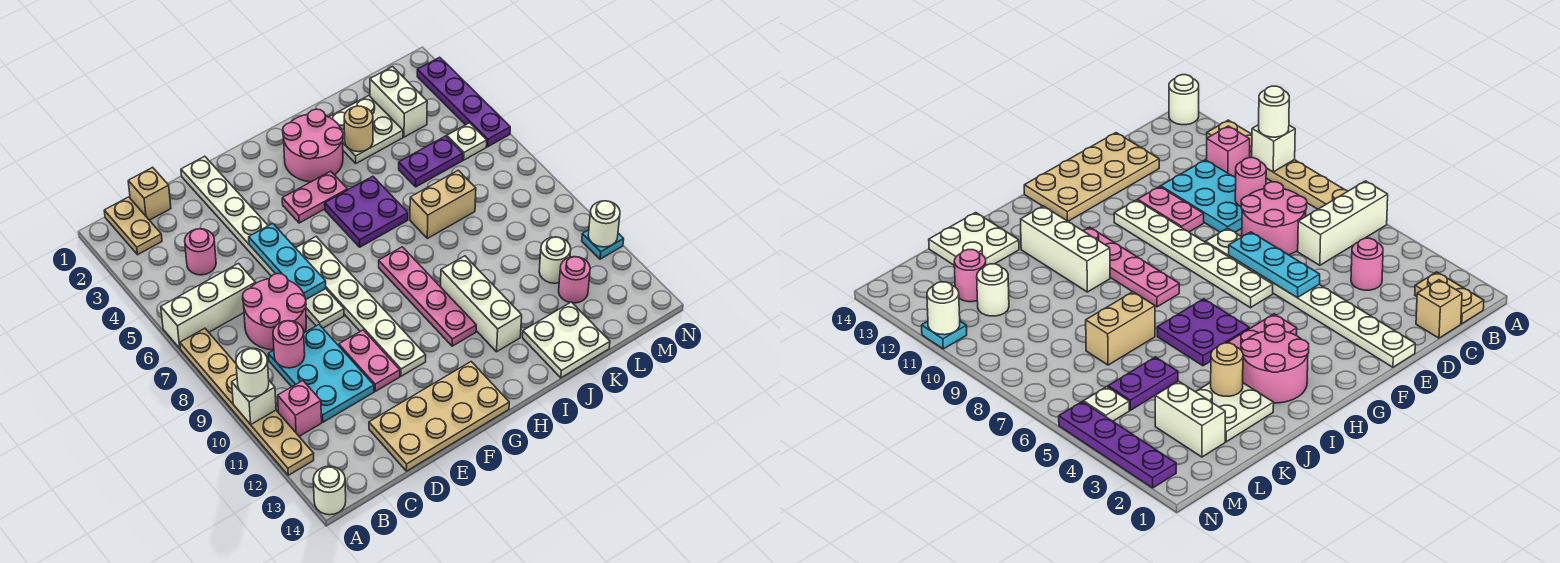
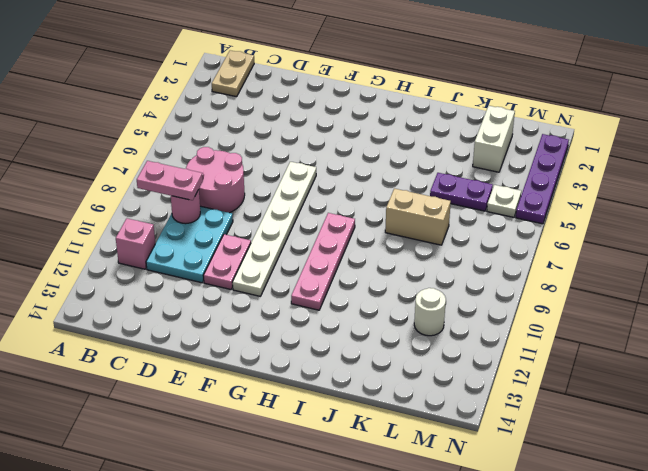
pink 1x2 plate [137,161,203,200] -> pink 1x2 plate moved to [282,171,348,223]
none -> white 1x3 brick [161,264,256,348]
none -> tan 1x6 plate [180,328,314,475]
none -> white 1x1 round brick [313,466,346,515]
none -> tan 1x1 brick [128,167,171,220]

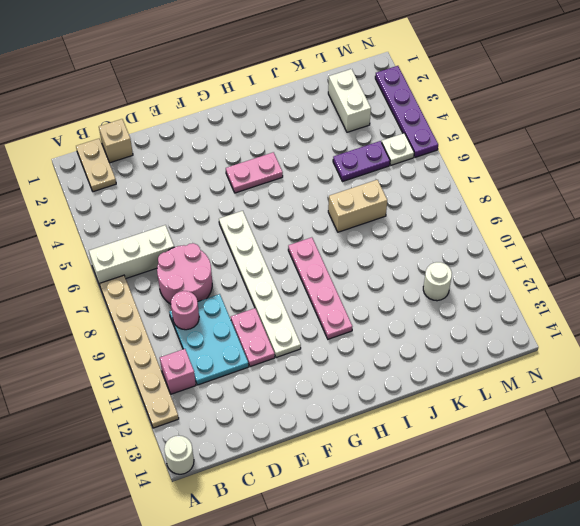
none -> pink 1x1 round brick [185,229,216,275]
none -> tan 2x4 plate [369,362,509,471]
none -> white 1x8 plate [181,156,344,328]
none -> pink 2x2 round brick [283,109,343,182]

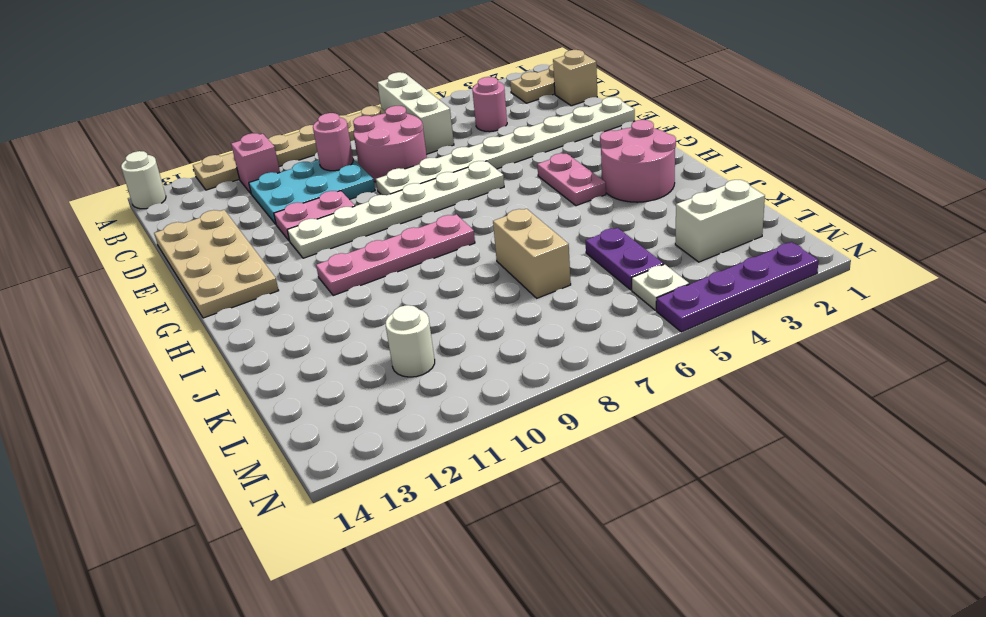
none -> purple 2x2 plate [325,176,408,247]
none -> white 1x3 brick [441,256,522,352]
none -> white 2x2 plate [329,96,403,163]
none -> white 2x2 plate [523,302,610,378]

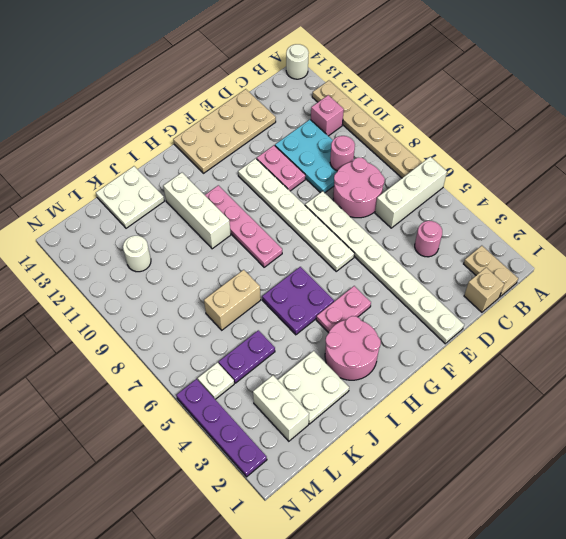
none -> pink 1x1 round brick [559,257,590,303]
none -> cyan 1x1 plate [582,230,624,259]
none -> white 1x1 brick [232,379,276,424]
none -> cyan 1x3 plate [249,223,326,299]

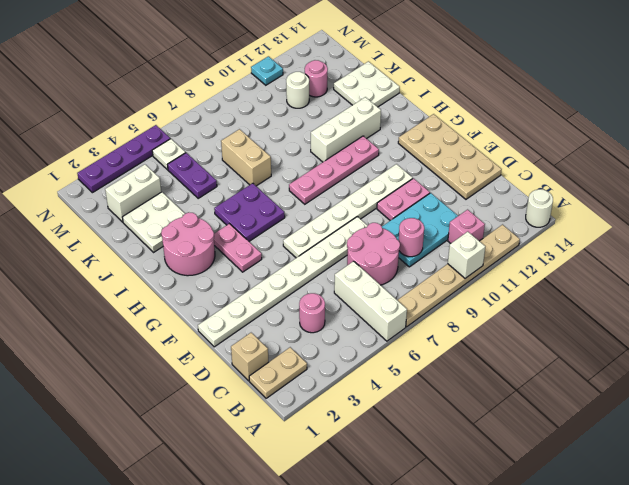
none -> cyan 1x3 plate [249,223,326,299]
none -> tan 1x1 round brick [344,106,373,152]
none -> white 1x1 round brick [588,201,620,247]
none -> white 1x1 round brick [236,348,269,397]

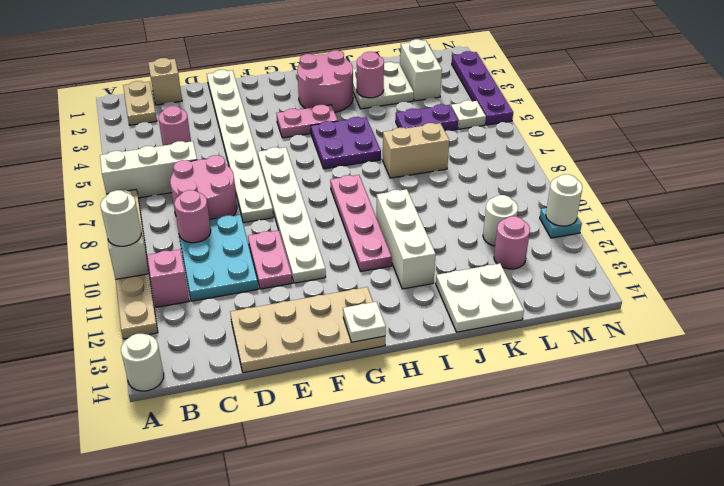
white 1x1 plate [343,302,386,342] -> none
pink 1x1 round brick [357,52,384,98] -> tan 1x1 round brick [344,106,373,152]
none -> cyan 1x3 plate [249,223,326,299]

